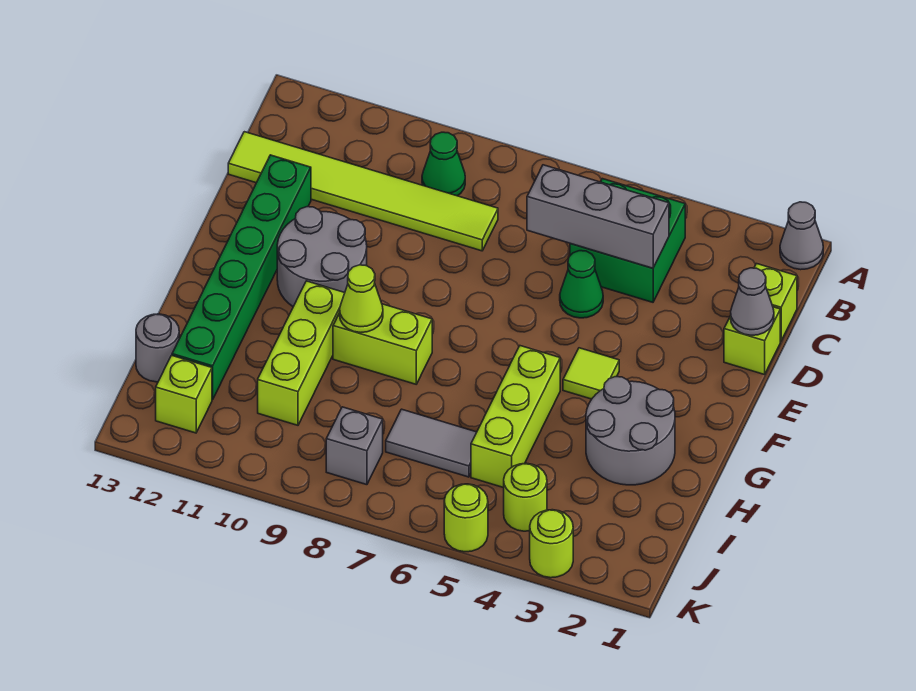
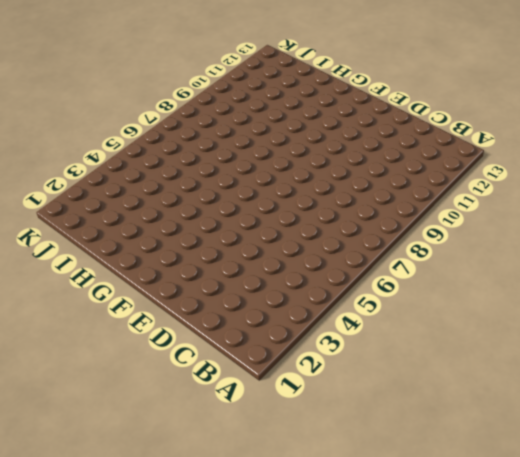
none -> grey 1x1 cone [780,202,823,270]
none -> green 2x2 brick [570,179,685,302]
none -> green 1x1 cone [422,132,465,196]

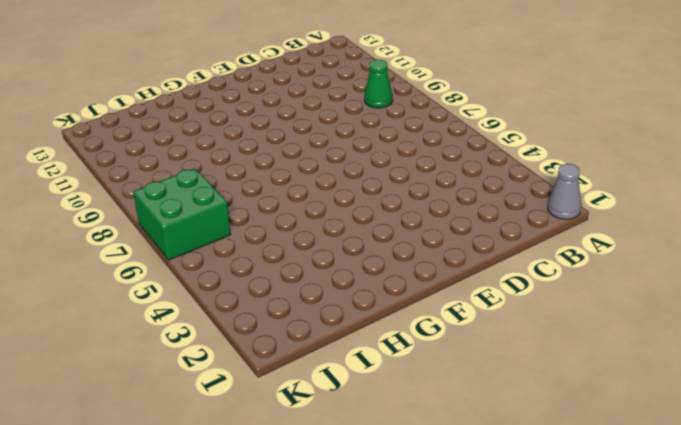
green 2x2 brick [133,168,231,260] -> green 2x2 brick moved to [570,179,685,302]
none -> lime 1x1 brick [754,264,797,341]
none -> lime 1x6 tile [228,132,498,251]
none -> lime 1x1 brick [724,307,780,375]

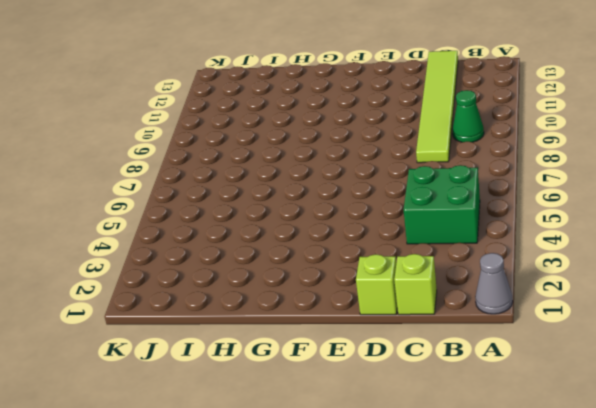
none -> green 1x1 cone [560,251,603,318]
none -> green 1x6 brick [172,155,311,400]
none -> grey 2x2 round brick [277,207,367,307]

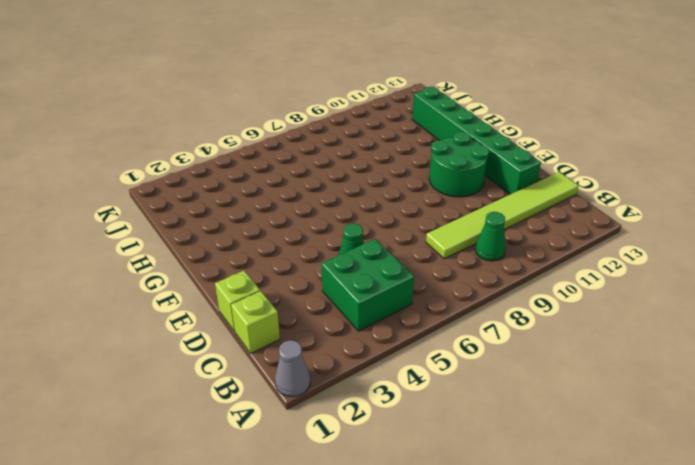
green 2x2 round brick [429,132,489,197] -> grey 2x2 round brick [277,207,367,307]
none -> lime 1x1 tile [563,348,619,399]
none -> grey 2x2 round brick [586,377,675,485]
none -> lime 1x3 brick [471,346,560,488]

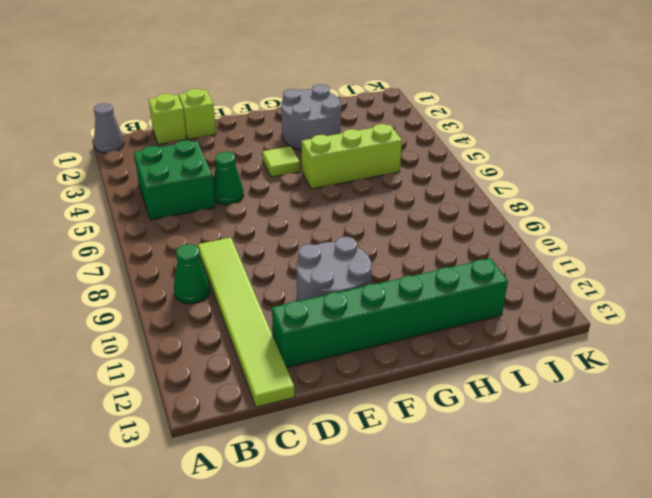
none -> lime 1x2 brick [333,304,432,384]
none -> lime 1x3 brick [258,281,345,425]
none -> grey 1x2 tile [386,409,477,477]

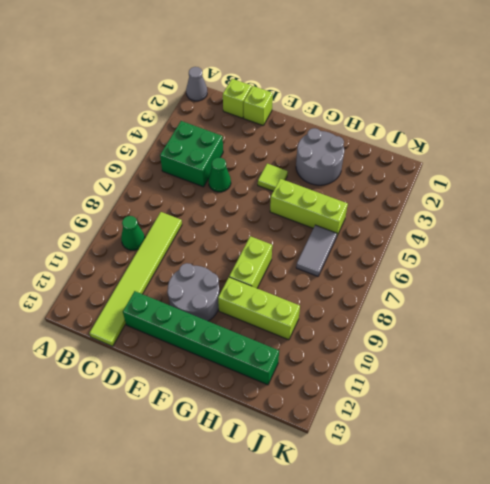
none -> grey 1x1 round brick [136,314,179,382]
none -> lime 1x1 round brick [504,463,547,531]
none -> grey 1x1 brick [326,407,383,485]

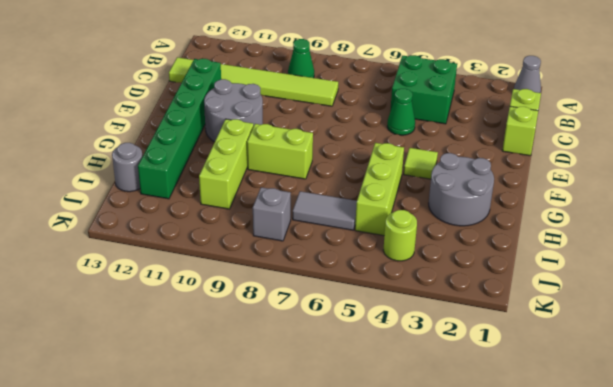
none -> lime 1x1 brick [156,355,212,433]
none -> lime 1x1 round brick [530,510,573,578]
none -> lime 1x1 round brick [444,484,488,552]

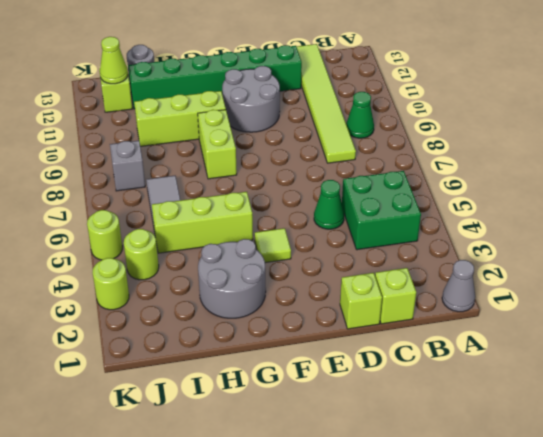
lime 1x1 cone [100,37,128,84] -> lime 1x1 cone moved to [340,265,383,332]
none -> grey 1x3 brick [527,165,669,268]
none -> grey 1x1 cone [731,268,774,335]

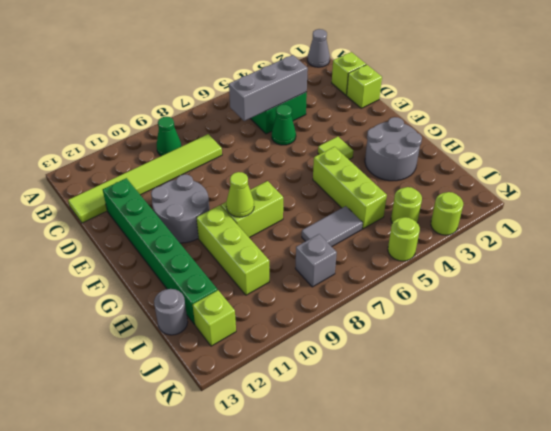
none -> grey 1x1 cone [731,268,774,335]

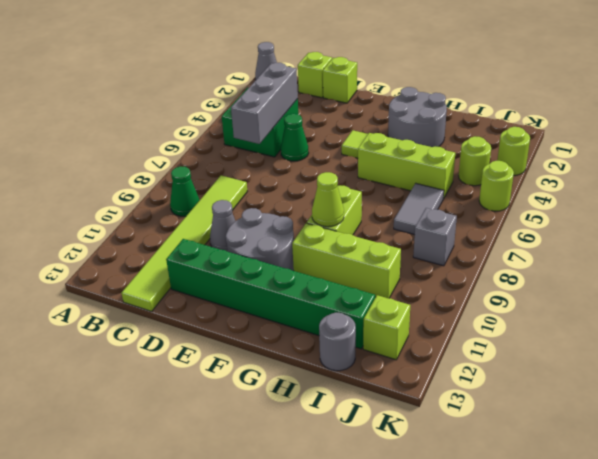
grey 1x1 cone [210,200,235,252] -> grey 1x1 cone moved to [731,268,774,335]

